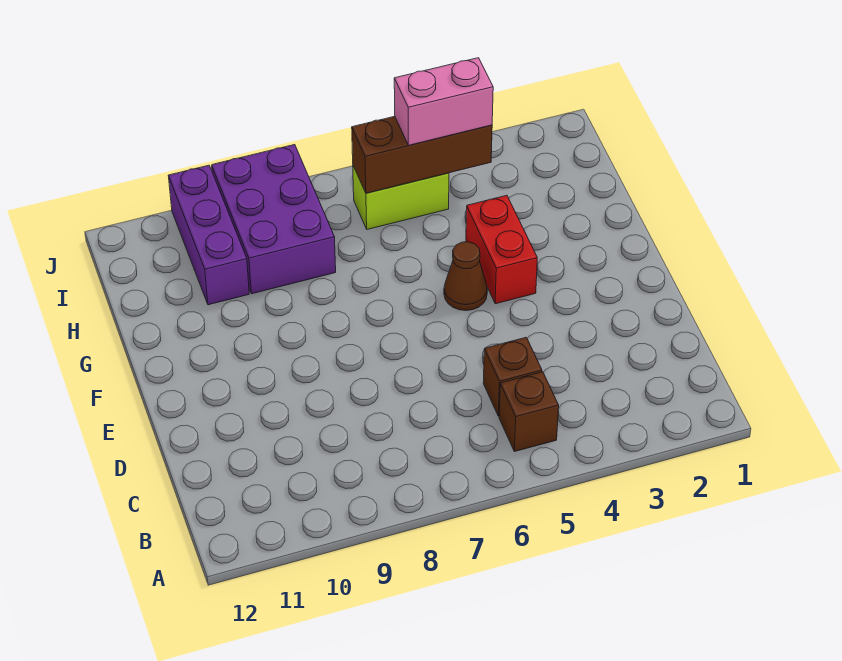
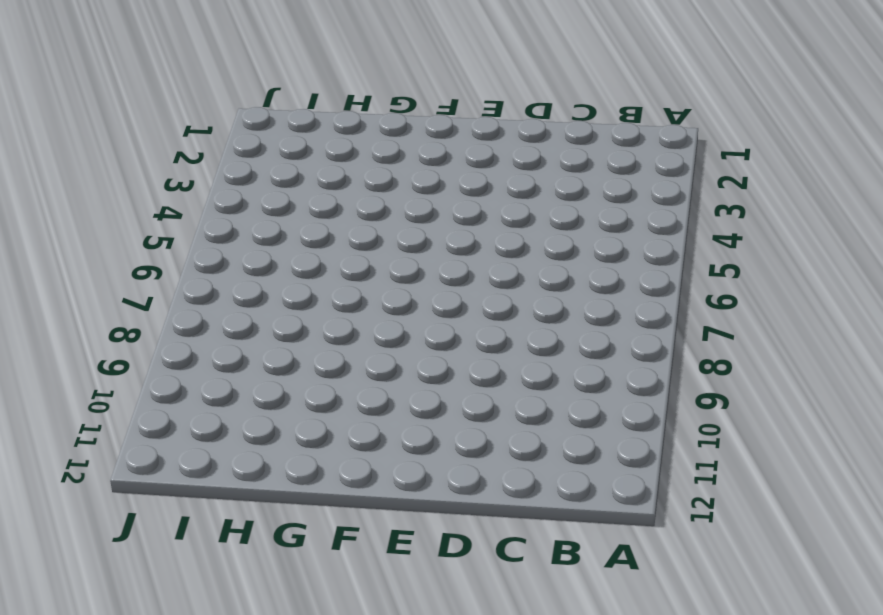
none -> brown 1x1 brick [499,372,559,452]
none -> brown 1x1 brick [483,337,542,416]

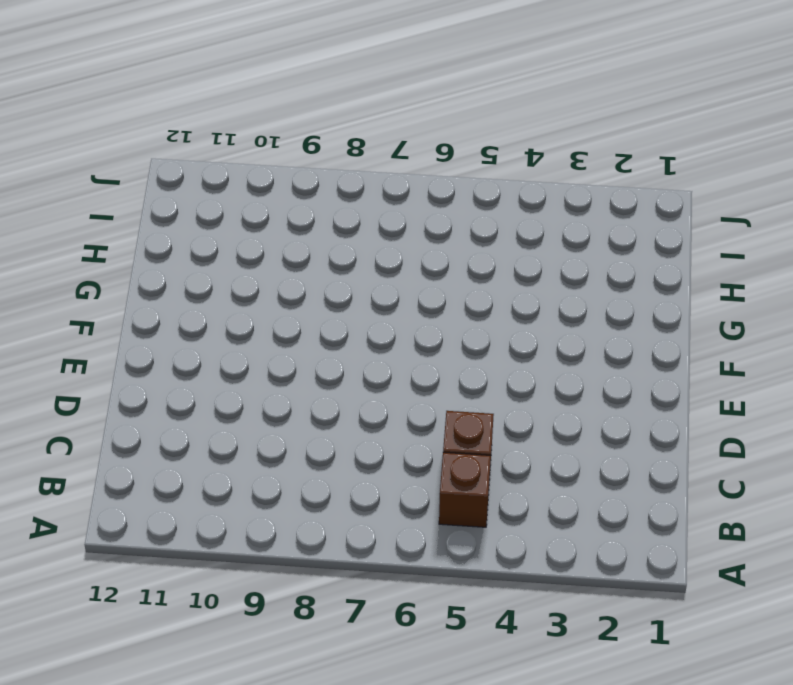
none -> red 1x2 brick [466,195,537,304]
none -> brown 1x1 cone [444,242,487,310]

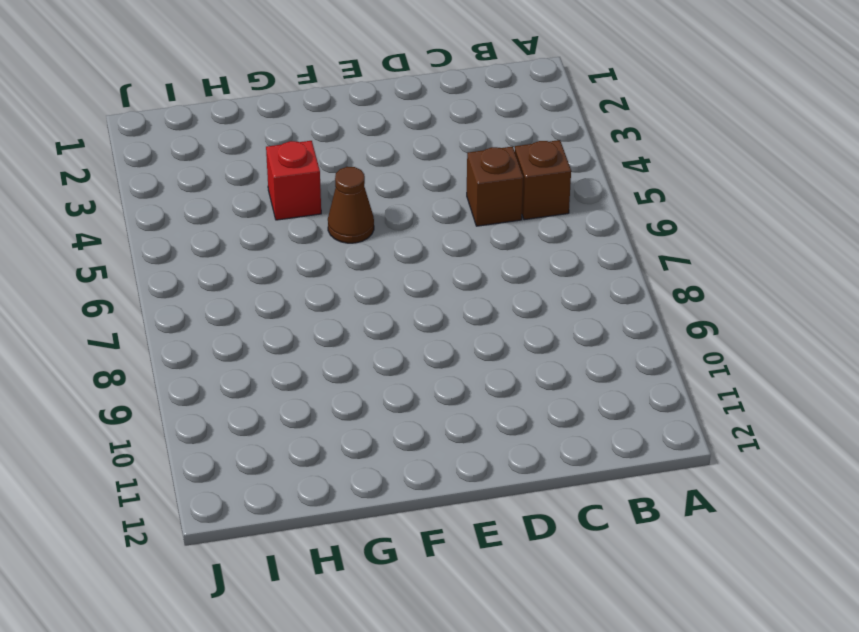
red 1x1 brick [266,141,321,220] -> red 1x2 brick [466,195,537,304]
none -> purple 2x3 brick [212,145,336,294]
none -> purple 1x3 brick [168,165,249,305]

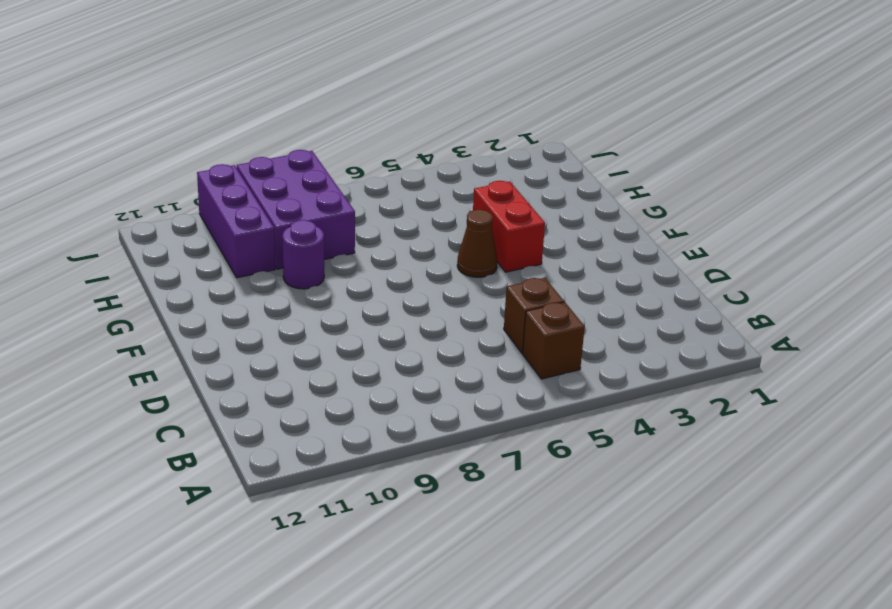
purple 1x1 round brick [283,220,324,289] -> none
none -> lime 1x2 brick [353,166,449,229]
none -> brown 1x3 brick [352,116,492,193]

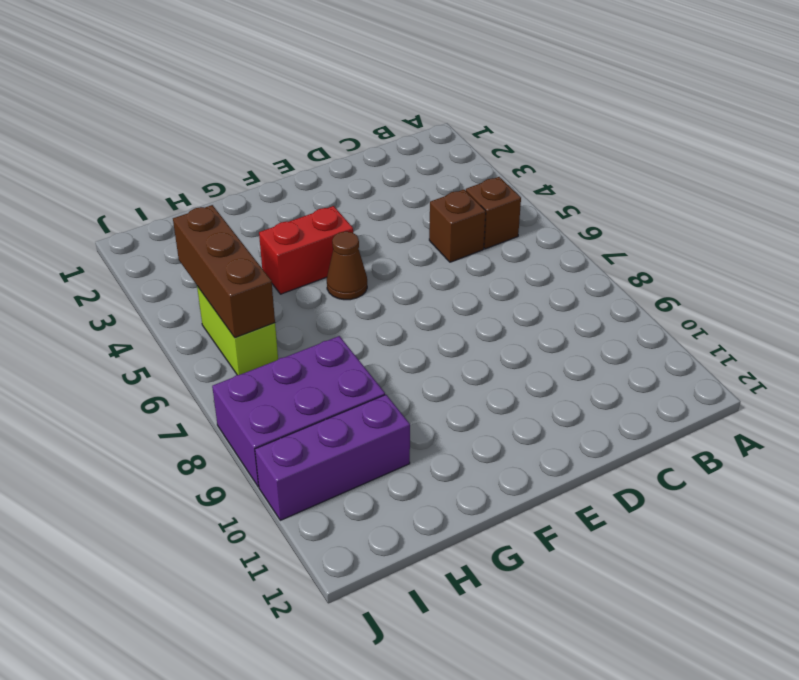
none -> pink 1x2 brick [394,58,493,145]

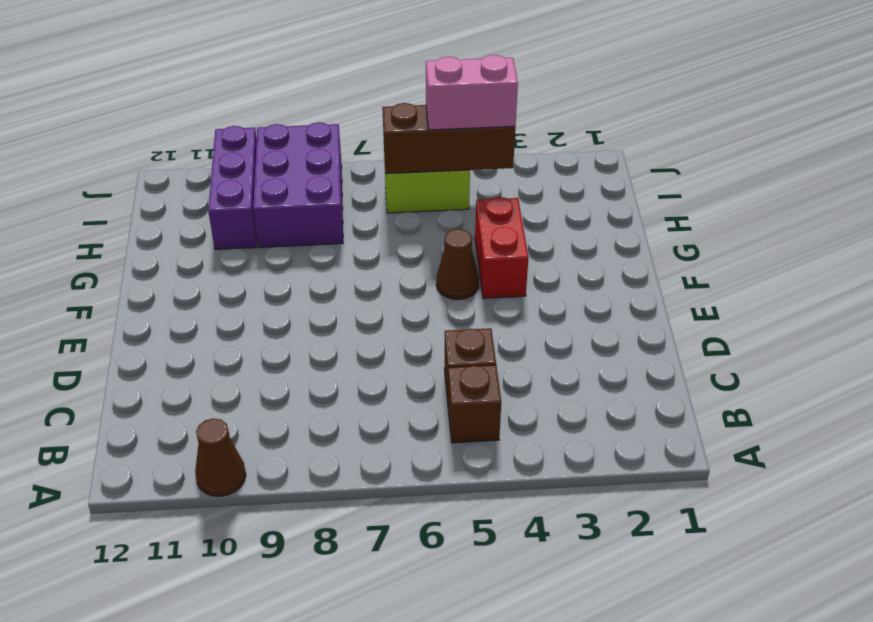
brown 1x1 cone [195,419,246,496] -> none

